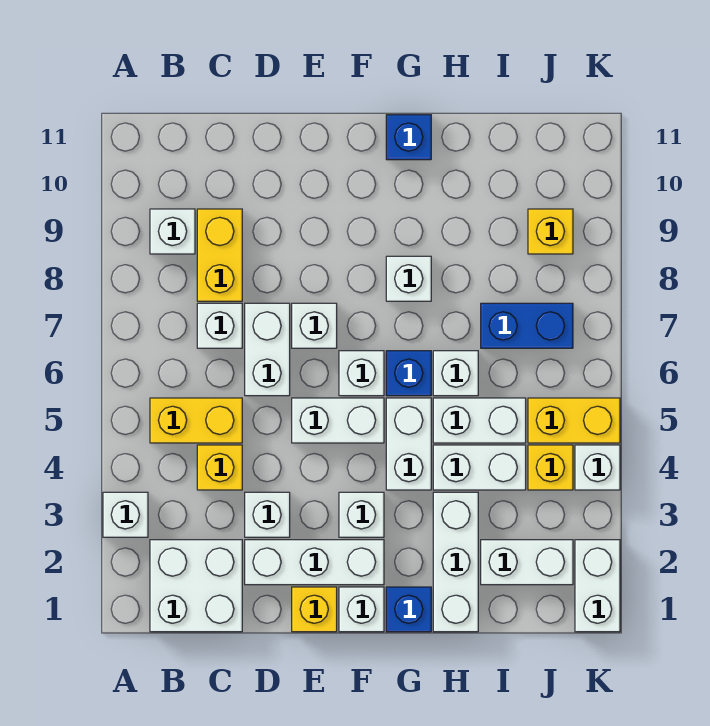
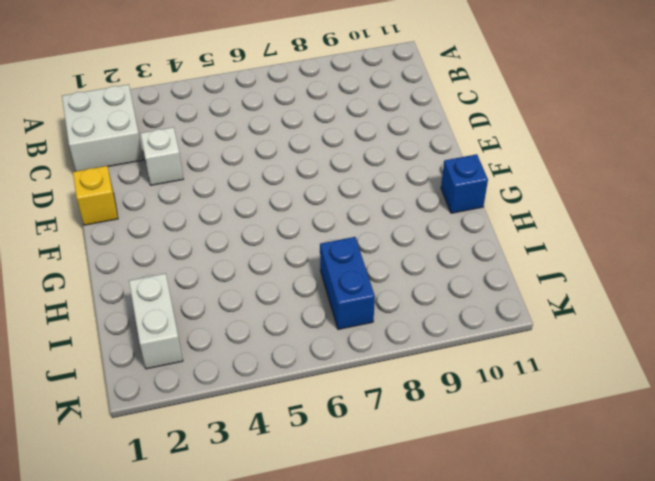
none -> white 1x1 brick [103,492,148,537]
none -> yellow 1x2 brick [150,398,242,443]
none -> white 1x1 brick [150,209,195,254]
none -> yellow 1x1 brick [197,445,242,490]

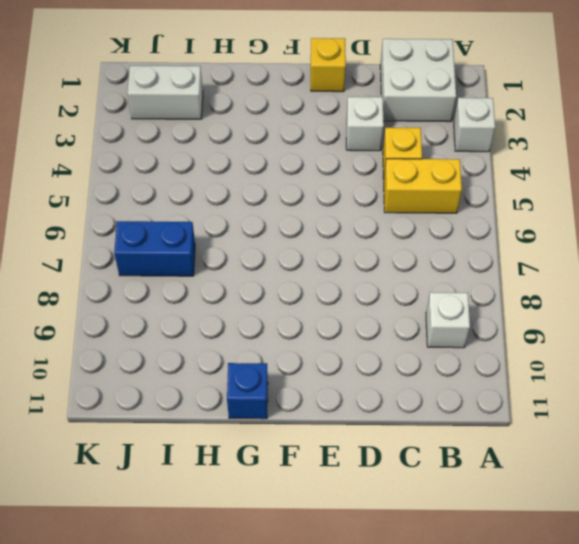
none -> white 1x1 brick [197,303,242,348]
none -> yellow 1x2 brick [197,209,242,301]
none -> white 1x3 brick [245,540,384,585]
none -> white 1x2 brick [245,303,290,396]

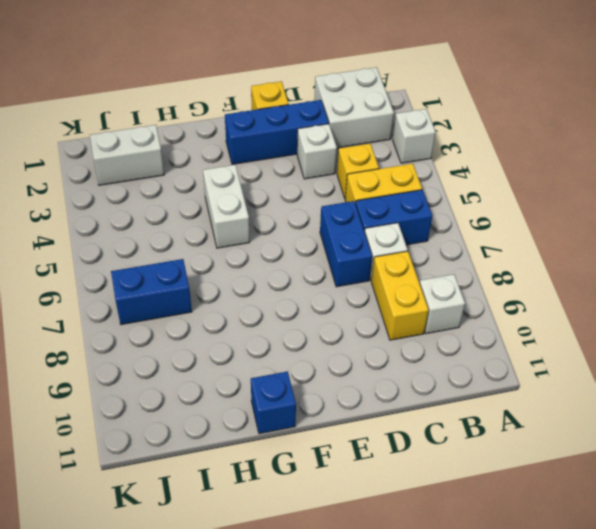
blue 1x2 brick [356,190,432,245] -> none
blue 1x3 brick [225,100,329,164] -> white 1x3 brick [245,540,384,585]
blue 1x2 brick [320,201,372,287] -> white 1x2 brick [245,303,290,396]
none -> white 1x2 brick [292,398,384,443]
none -> white 1x1 brick [292,303,337,348]
none -> white 1x1 brick [339,587,384,632]
none -> white 1x1 brick [339,492,384,537]

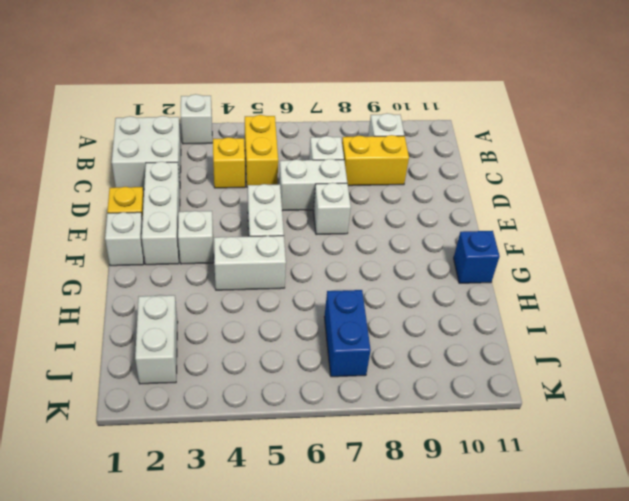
none -> white 1x1 brick [245,492,290,537]
none -> white 1x1 brick [339,351,384,396]
none -> blue 1x1 brick [386,587,431,632]
none -> blue 1x1 brick [386,351,431,396]

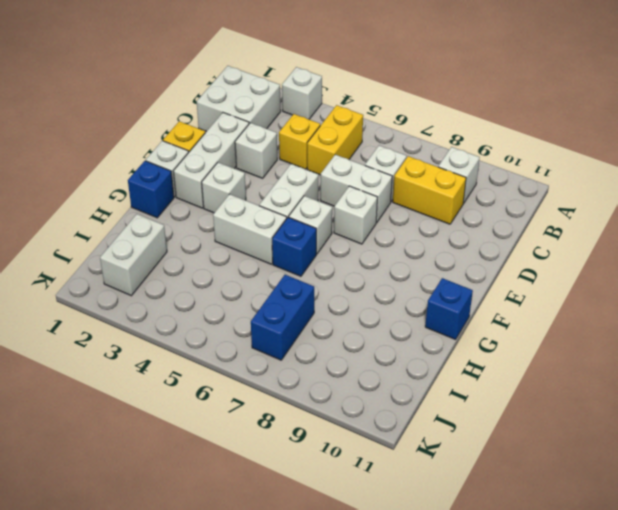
none -> white 1x1 brick [386,256,431,301]
none -> white 1x3 brick [433,492,478,632]
none -> white 1x2 brick [433,445,526,490]
none -> white 1x2 brick [433,398,526,443]

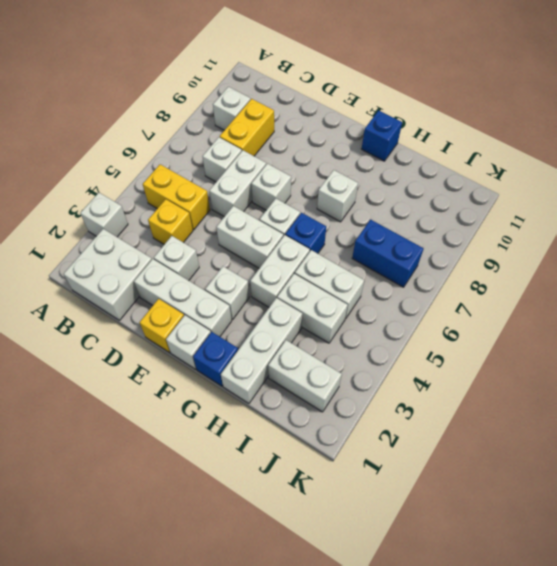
none -> white 1x1 brick [433,351,478,396]
none -> yellow 1x1 brick [528,445,573,490]
none -> yellow 1x2 brick [528,398,620,443]
none -> yellow 1x1 brick [528,209,573,254]

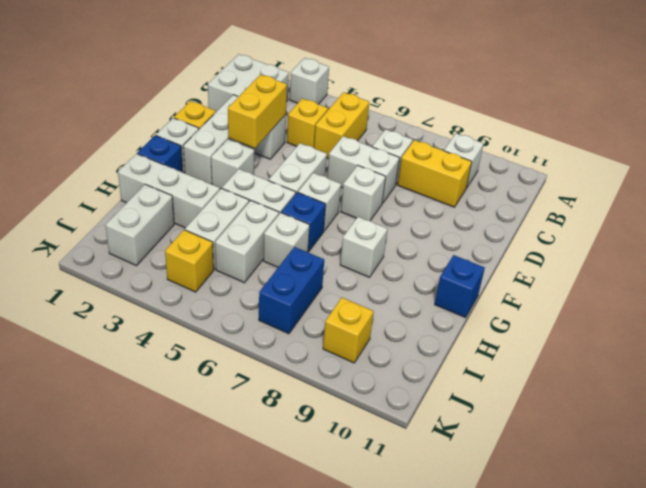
yellow 1x2 brick [228,74,287,148] -> yellow 1x2 brick moved to [528,398,620,443]
none -> white 1x2 brick [575,540,620,632]
none -> white 1x1 brick [575,445,620,490]

